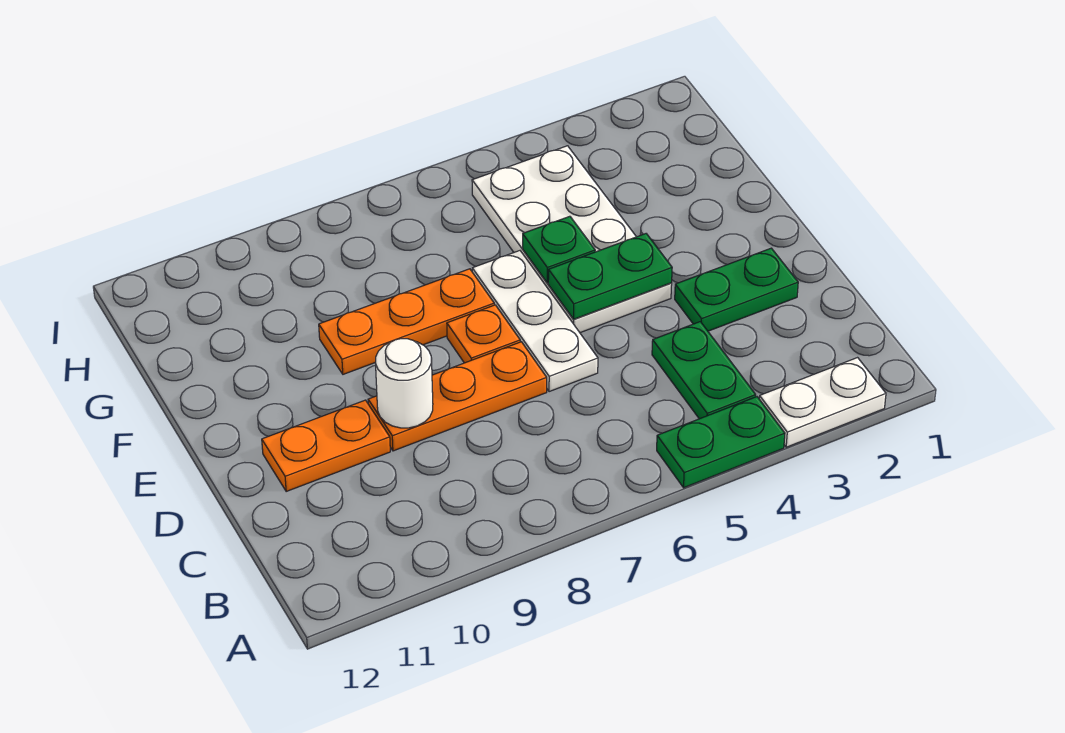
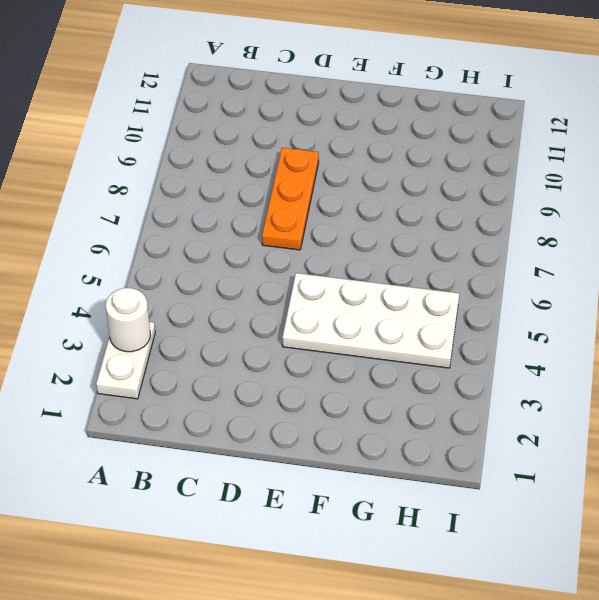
white 1x1 round brick [106,288,150,352] -> white 1x1 round brick moved to [376,339,433,428]
none -> green 1x2 plate [657,397,785,488]
none -> green 1x2 plate [652,322,756,419]
none -> green 1x2 plate [675,248,798,331]

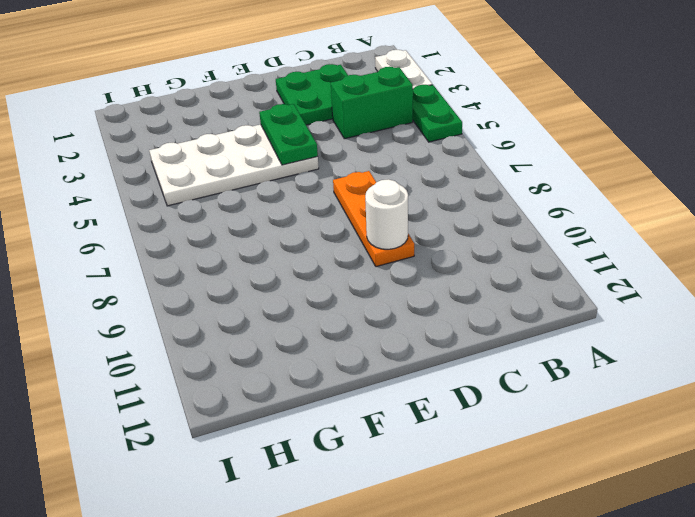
green 1x2 brick [331,67,413,139] -> green 1x2 plate [652,322,756,419]
green 2x2 plate [276,64,348,125] -> green 1x2 plate [675,248,798,331]
none -> white 1x3 plate [472,251,598,392]
none -> orange 1x2 plate [262,400,390,491]
none -> orange 1x1 plate [447,305,520,363]

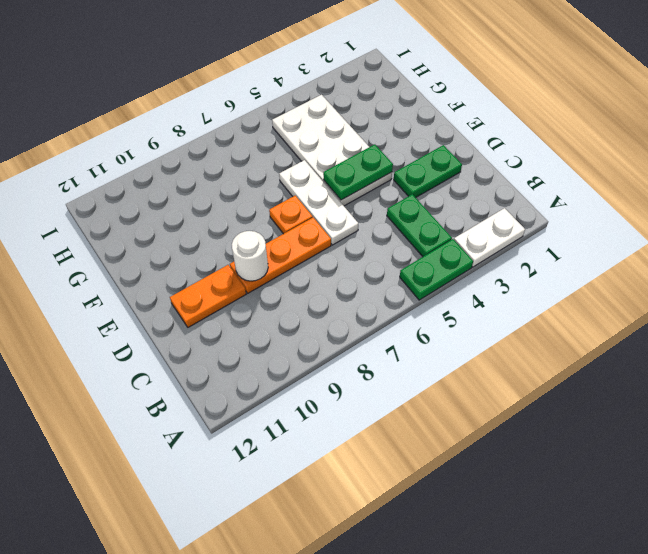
none -> orange 1x3 plate [319,269,494,374]
none -> green 1x1 plate [523,216,595,283]

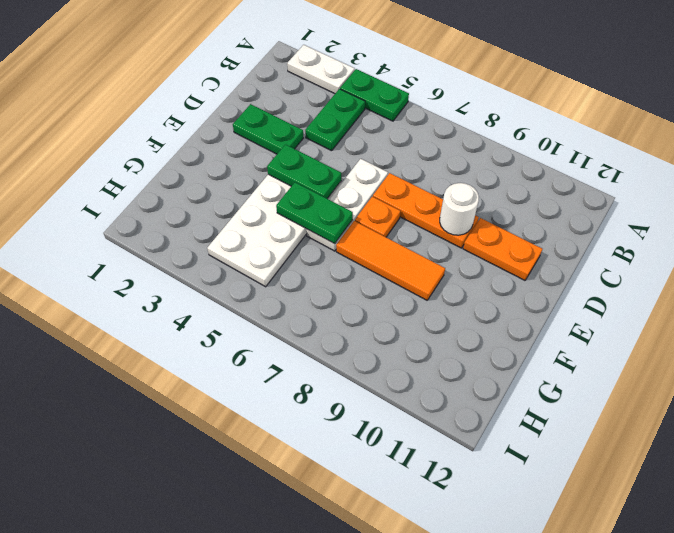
green 1x2 plate [276,182,353,244] -> green 1x1 plate [523,216,595,283]
orange 1x3 tile [336,221,445,300] -> orange 1x3 plate [319,269,494,374]

